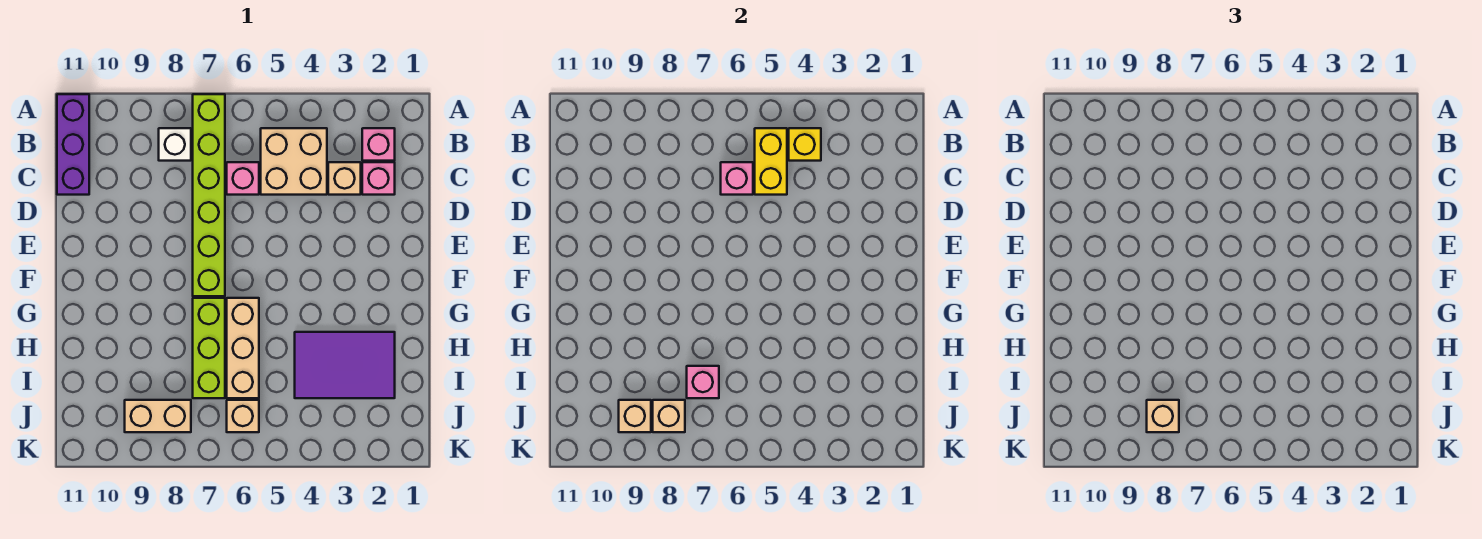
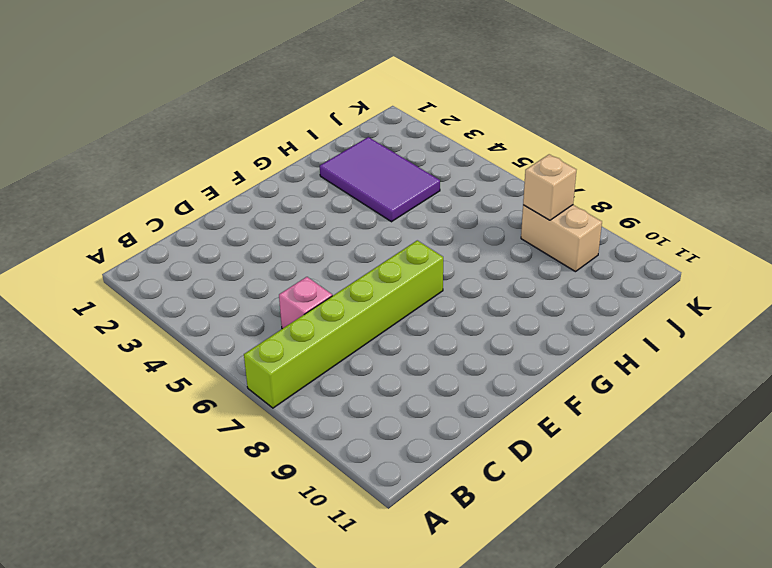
none -> purple 1x3 brick [57,94,89,195]
none -> pink 1x1 brick [362,128,395,161]
none -> tan 2x2 brick [261,128,327,195]

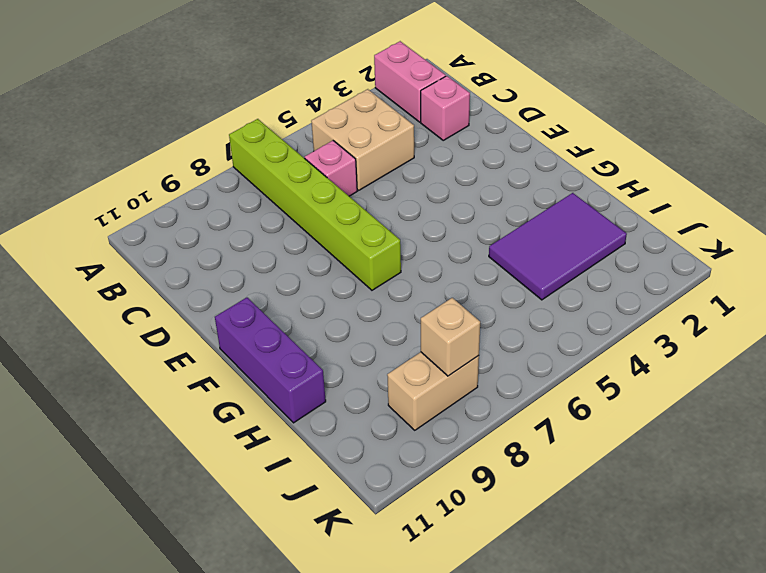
pink 1x2 brick [374,41,446,122] -> pink 1x1 brick [362,128,395,161]
purple 1x3 brick [215,298,326,423] -> purple 1x3 brick moved to [57,94,89,195]
none -> white 1x1 brick [159,128,191,161]
none -> tan 1x1 brick [328,162,361,195]
none -> tan 1x3 brick [227,298,259,398]

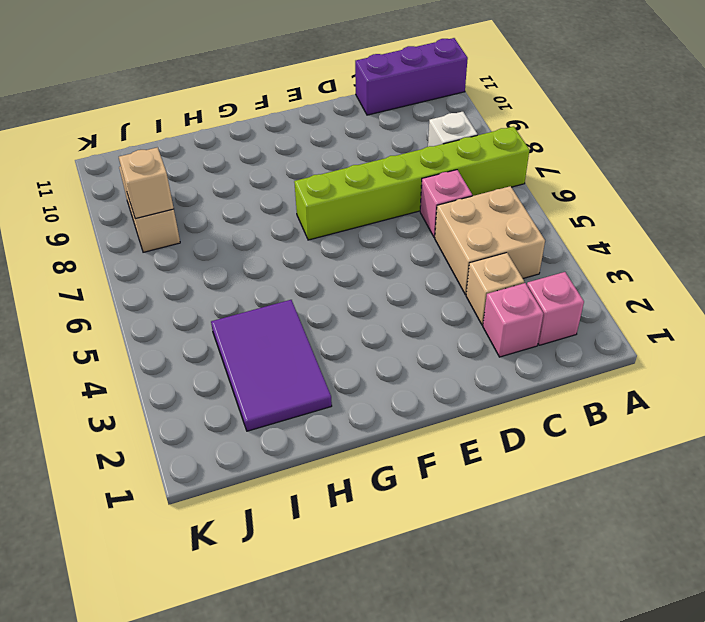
none -> tan 1x3 brick [227,298,259,398]
none -> lime 1x3 brick [193,298,225,398]
none -> tan 1x1 brick [227,400,259,432]

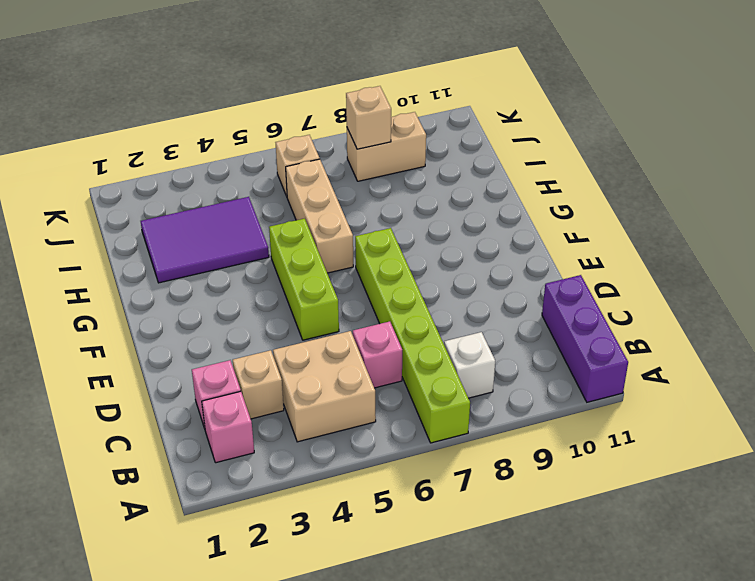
lime 1x3 brick [269,219,339,340] -> lime 1x3 brick moved to [193,298,225,398]
none -> yellow 1x1 brick [789,128,821,161]
none -> yellow 1x2 brick [755,128,787,195]
none -> pink 1x1 brick [721,162,753,195]

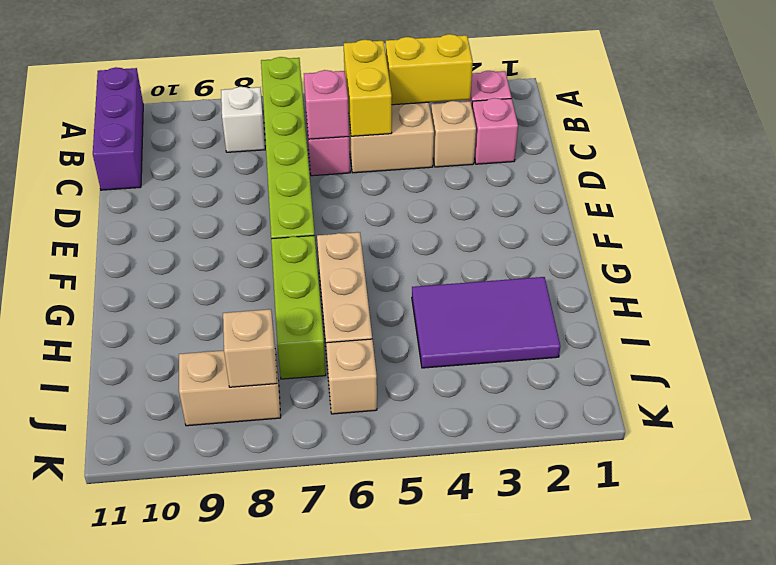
yellow 1x2 brick [386,34,473,105] -> yellow 1x1 brick [789,128,821,161]
none -> pink 1x1 brick [687,366,719,398]
none -> tan 1x1 brick [619,400,651,432]
none -> tan 1x1 brick [1147,400,1179,432]

